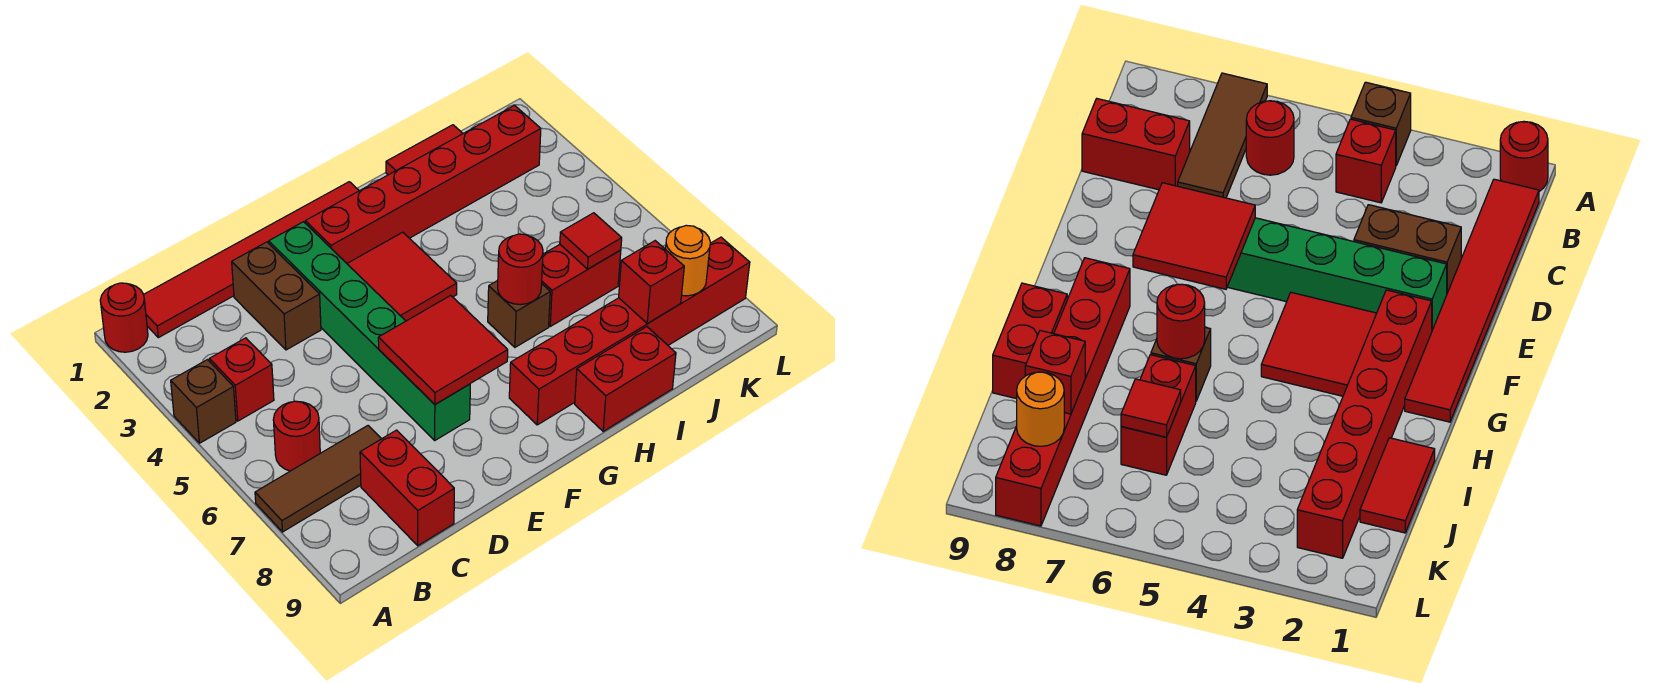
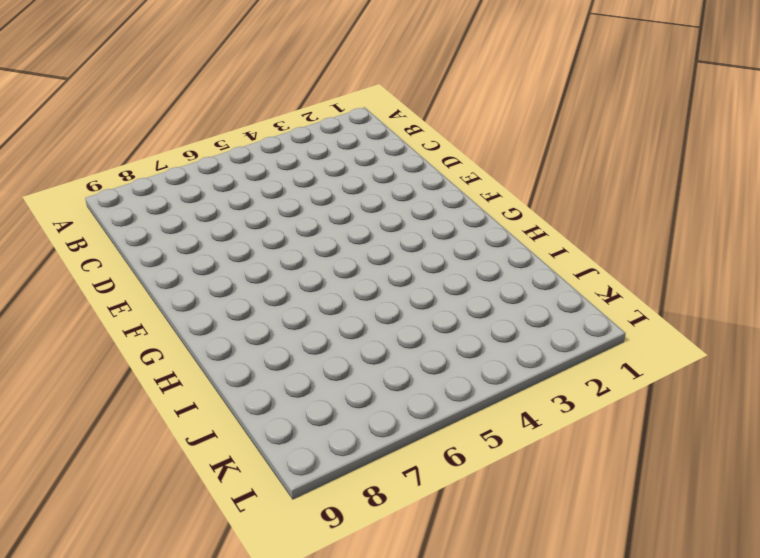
none -> red 1x1 round brick [100,283,148,352]
none -> brown 1x1 brick [171,360,236,443]
none -> brown 1x3 tile [255,426,381,532]

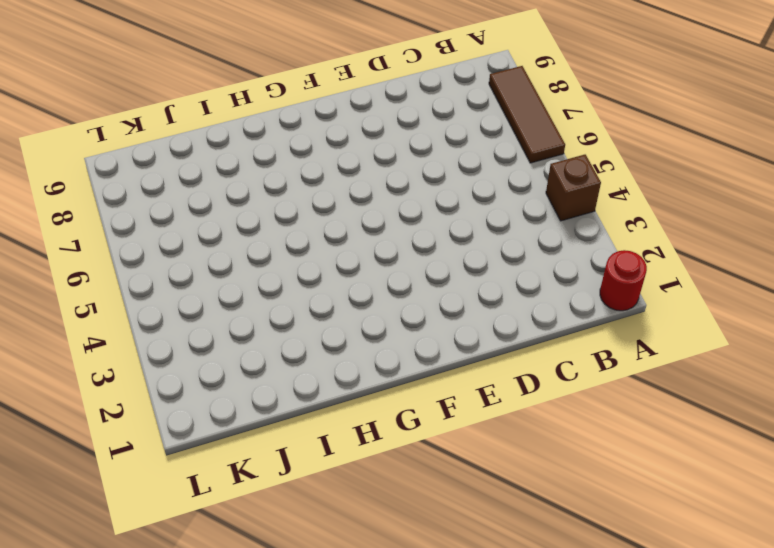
brown 1x3 tile [489,66,565,163] -> brown 1x3 tile turned to [255,426,381,532]
none -> red 1x6 tile [144,182,359,338]
none -> red 1x1 brick [209,338,274,421]
none -> red 1x1 round brick [273,401,320,471]

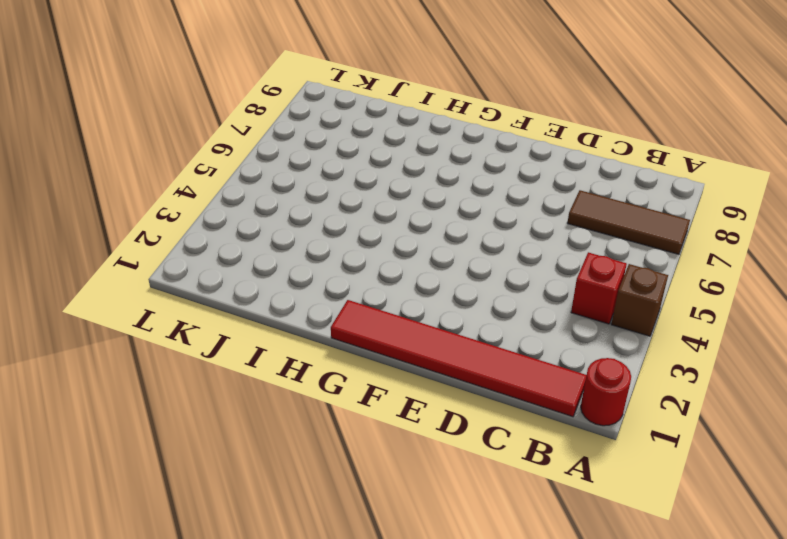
none -> red 1x1 round brick [273,401,320,471]
none -> red 1x2 brick [360,430,454,546]
none -> brown 1x2 brick [232,242,321,350]

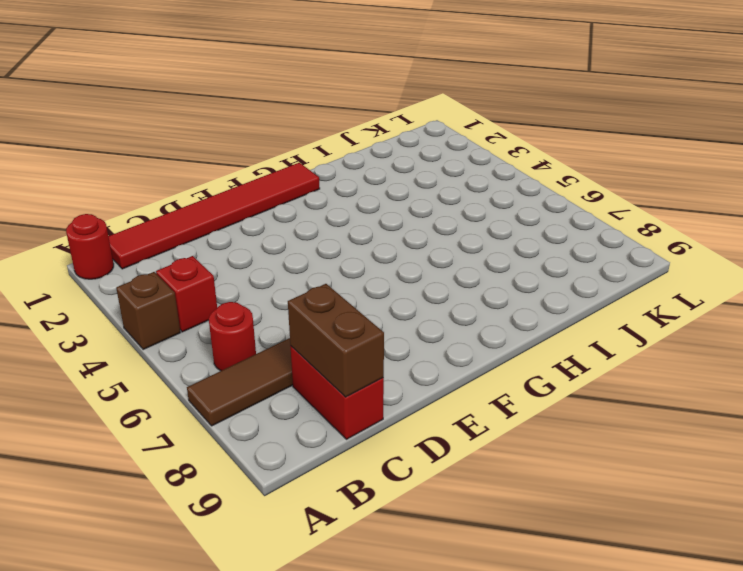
brown 1x2 brick [288,284,384,397] -> brown 1x2 brick moved to [232,242,321,350]
none -> green 1x6 brick [269,222,470,440]
none -> red 1x6 brick [305,105,541,263]
none -> red 2x2 tile [347,232,457,321]

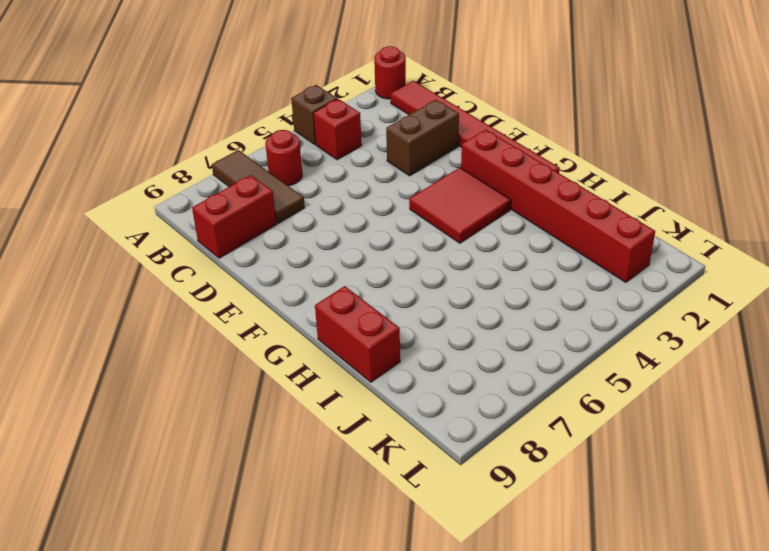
none -> green 1x6 brick [269,222,470,440]
none -> red 1x6 brick [509,237,750,425]
none -> brown 1x1 brick [488,281,550,347]

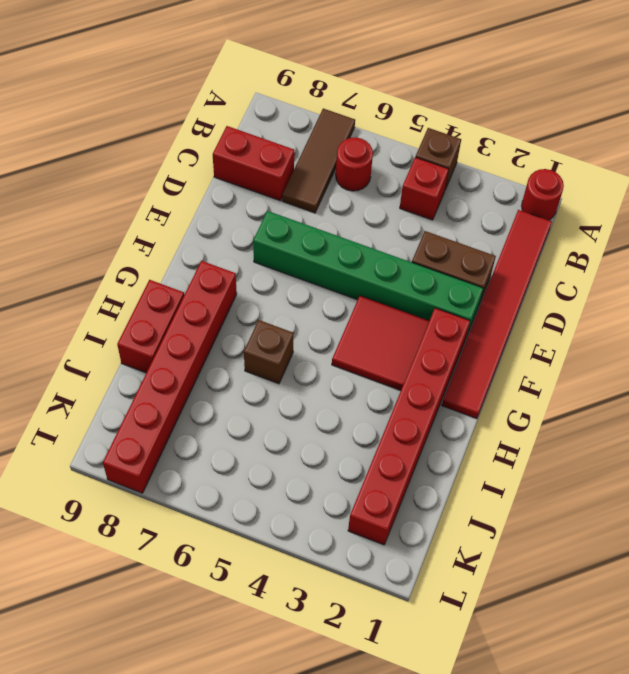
none -> red 1x2 tile [386,125,463,175]
none -> red 1x2 brick [542,245,621,326]
none -> red 2x2 tile [378,295,508,404]

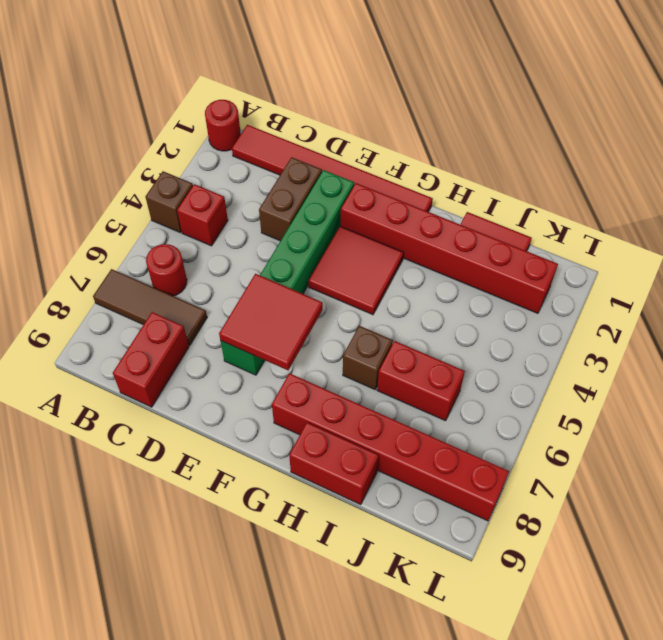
none -> red 1x1 round brick [498,234,543,305]
none -> red 1x1 tile [560,213,622,269]
none -> red 1x1 brick [619,241,684,324]

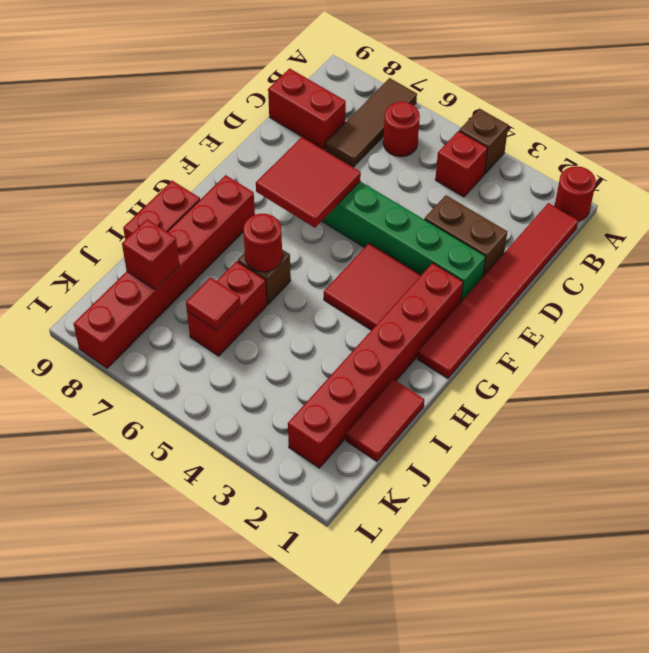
none -> orange 1x1 round brick [666,225,710,296]

